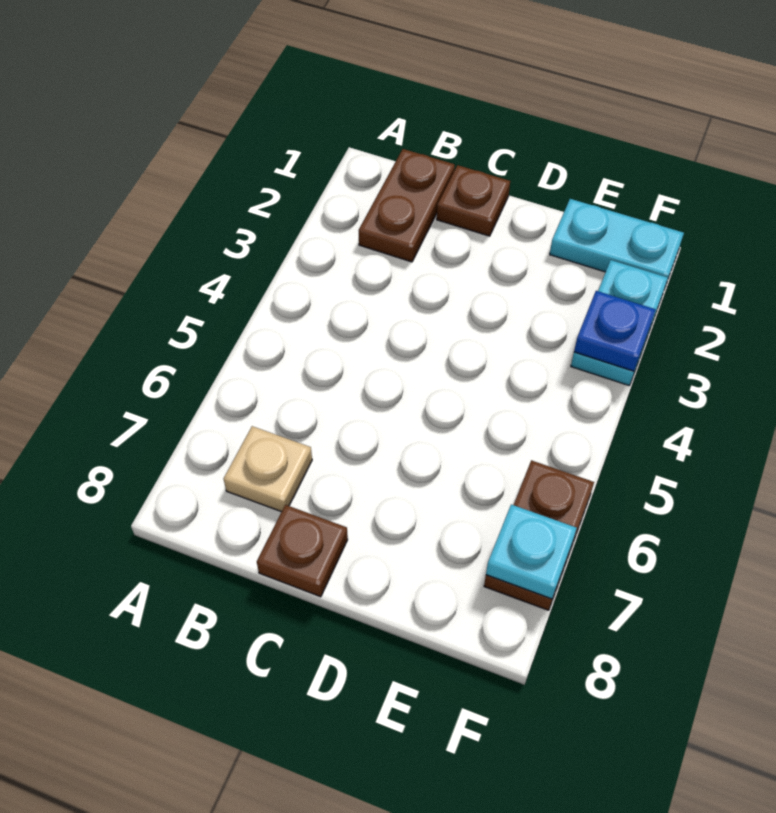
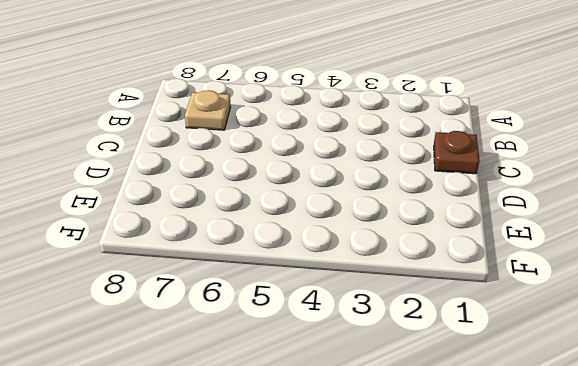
none -> brown 1x2 plate [359,149,455,262]
none -> brown 1x1 plate [257,505,348,597]

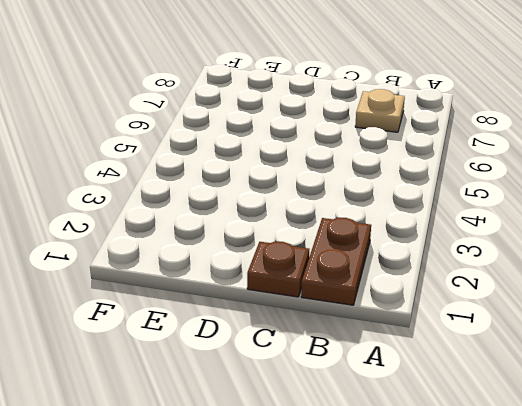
none -> brown 1x1 plate [257,505,348,597]
none -> cyan 1x2 plate [550,199,684,283]

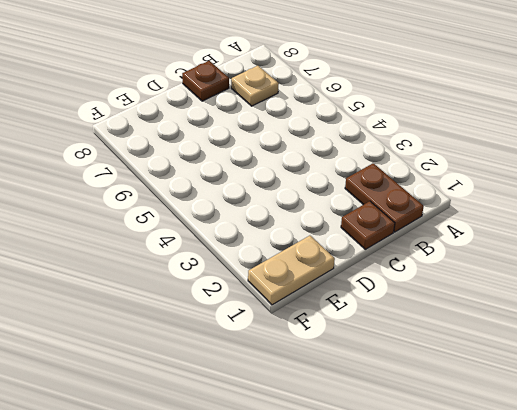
tan 1x2 plate [248,236,335,305] -> cyan 1x2 plate [550,199,684,283]
none -> cyan 1x2 plate [571,260,668,386]
none -> brown 1x2 plate [484,460,594,610]

